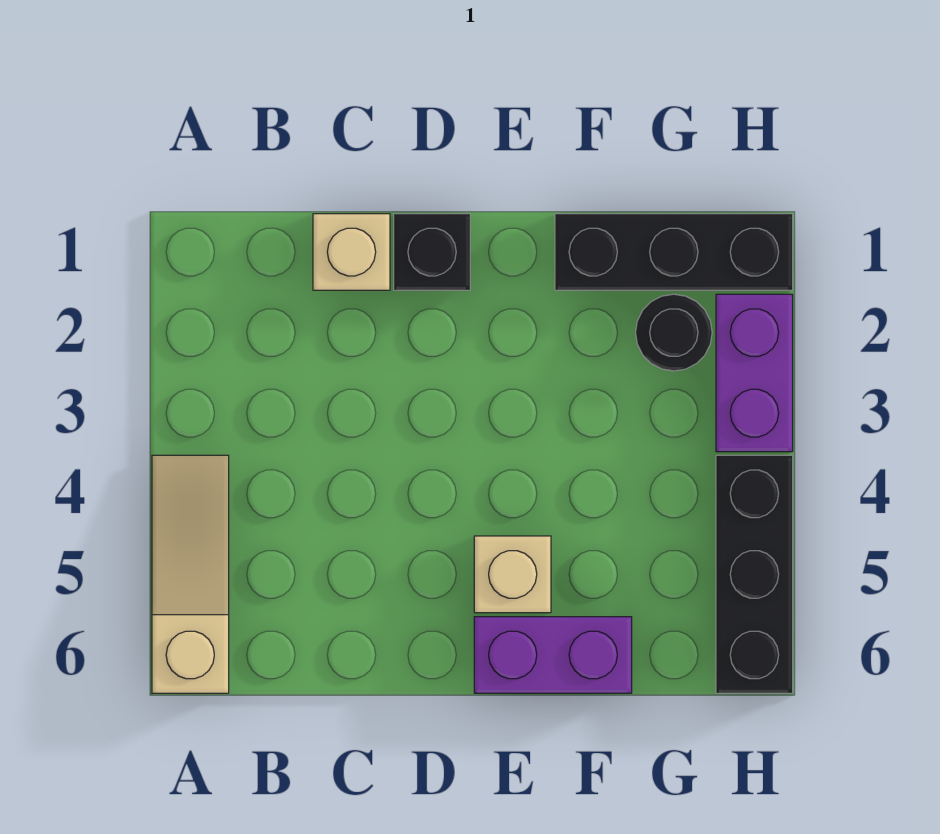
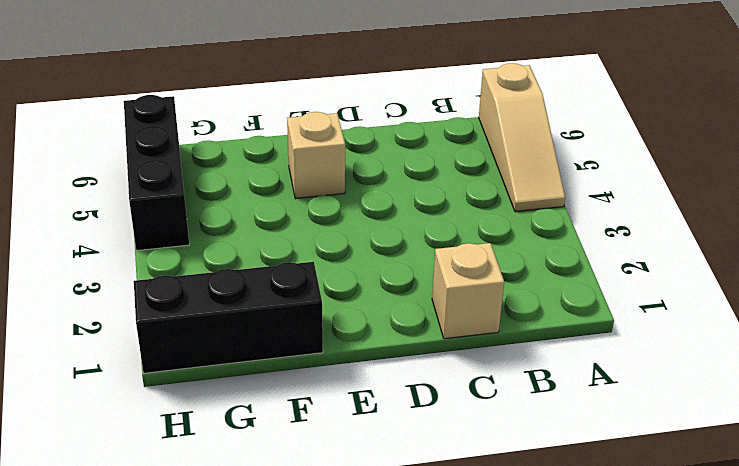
none -> black 1x1 brick [394,214,470,290]
none -> purple 1x2 brick [474,617,632,693]

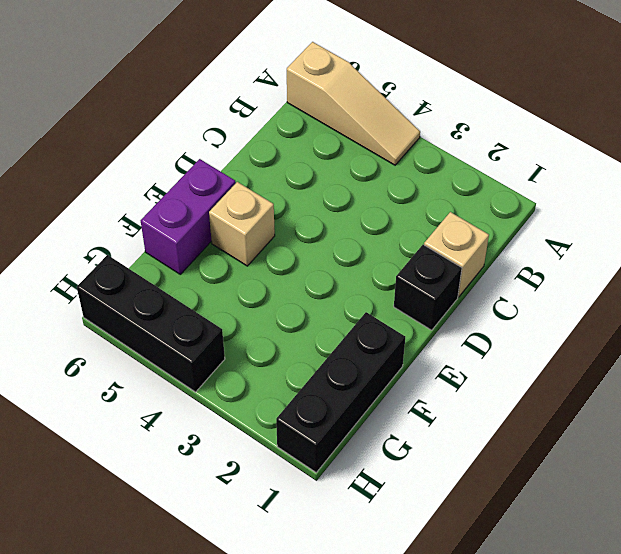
none -> black 1x1 round brick [636,294,712,371]
none -> purple 1x2 brick [716,294,793,452]

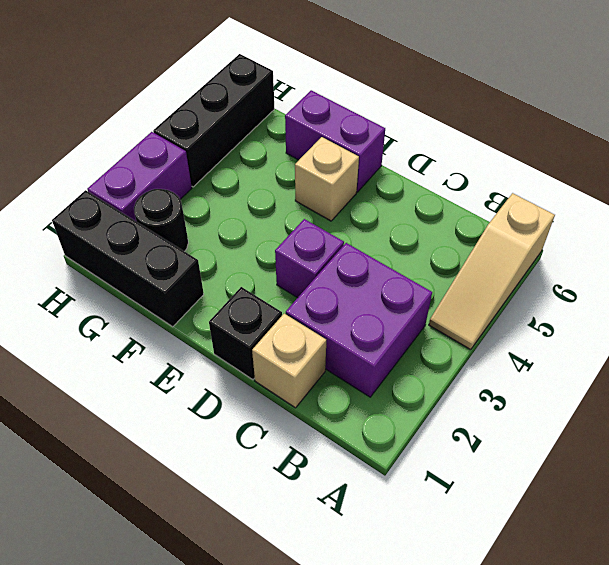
purple 2x2 brick [286,243,432,397] -> none
purple 1x1 brick [275,219,344,298] -> none

